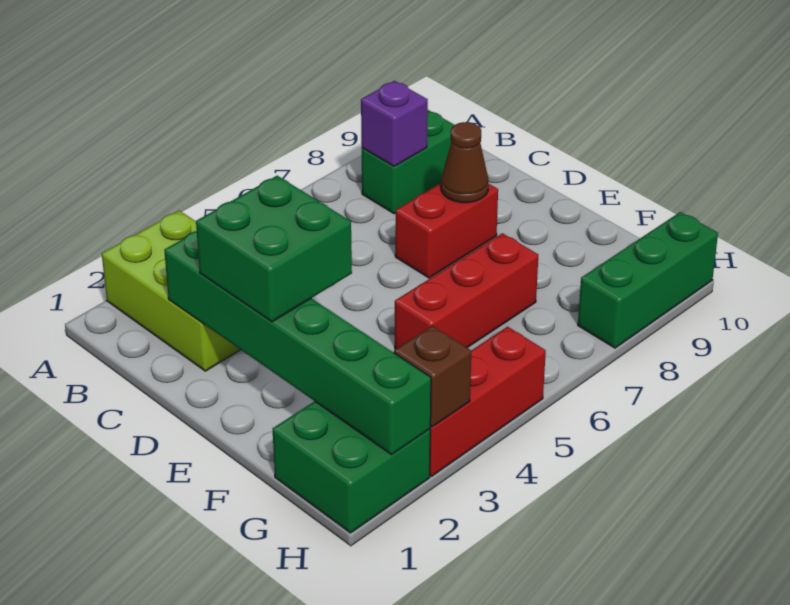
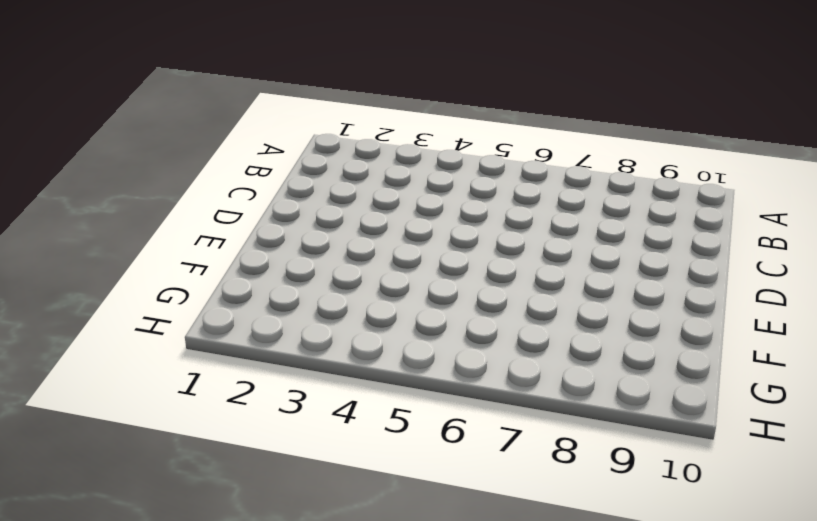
none -> lime 2x3 brick [102,211,240,371]
none -> green 1x2 brick [362,110,454,214]
none -> red 1x2 brick [395,183,498,278]

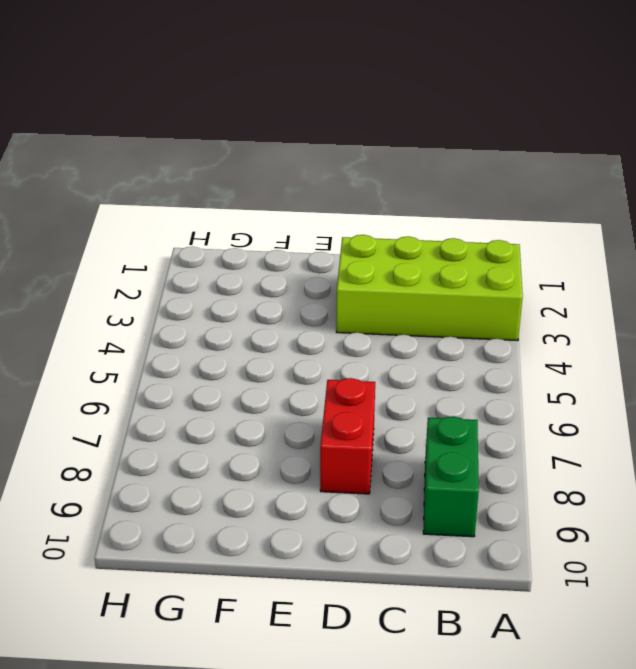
lime 2x4 brick [336,235,523,341] -> lime 2x3 brick [102,211,240,371]
none -> red 1x3 brick [395,233,538,349]
none -> green 2x2 brick [273,401,430,533]
none -> red 1x3 brick [430,327,546,476]

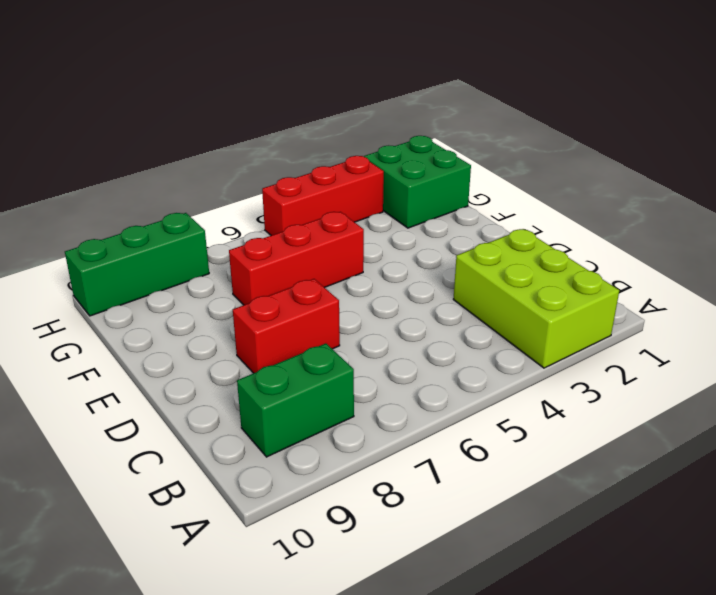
none -> purple 1x1 brick [361,81,428,166]
none -> green 1x6 brick [164,231,431,455]
none -> brown 1x1 cone [441,122,488,203]

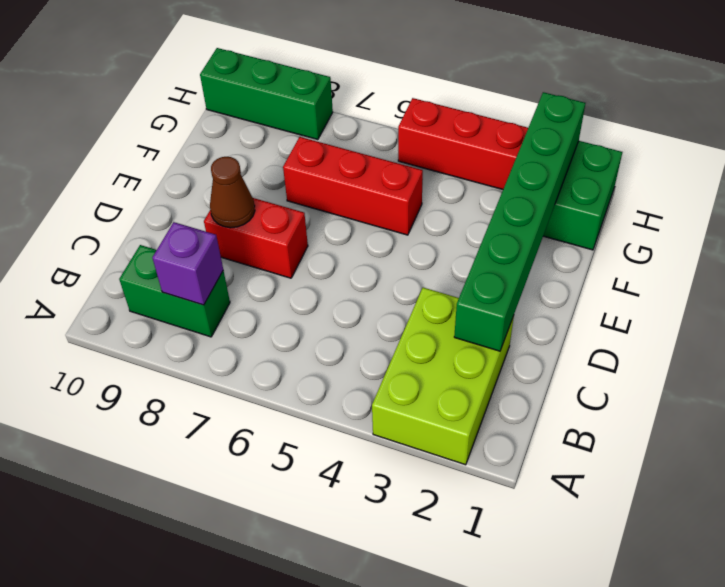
none -> brown 1x1 brick [394,326,471,427]
none -> green 2x2 brick [196,176,352,322]

